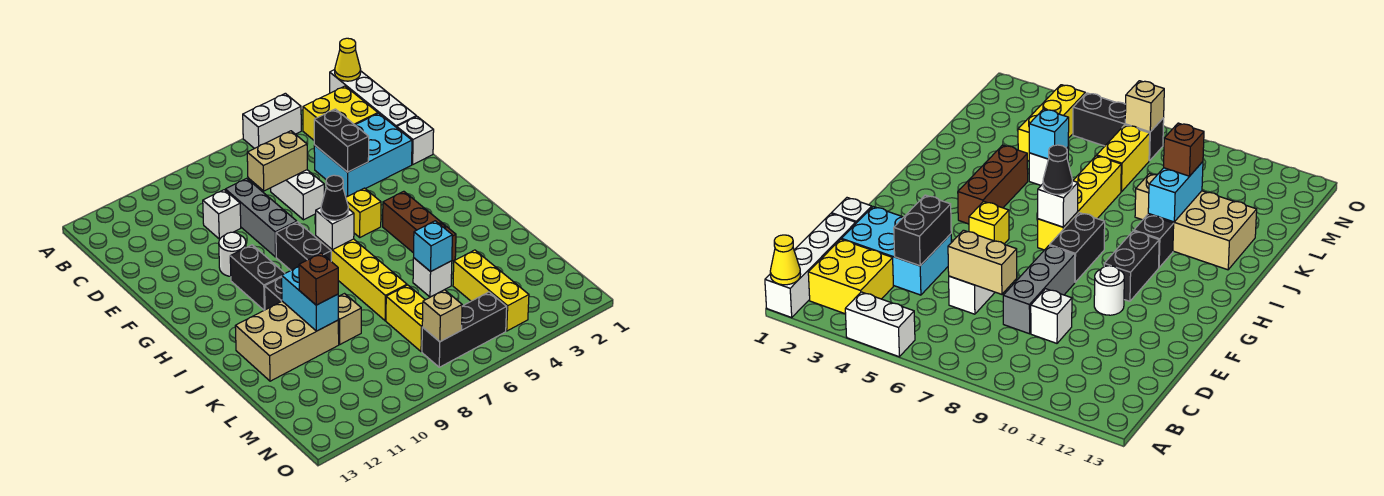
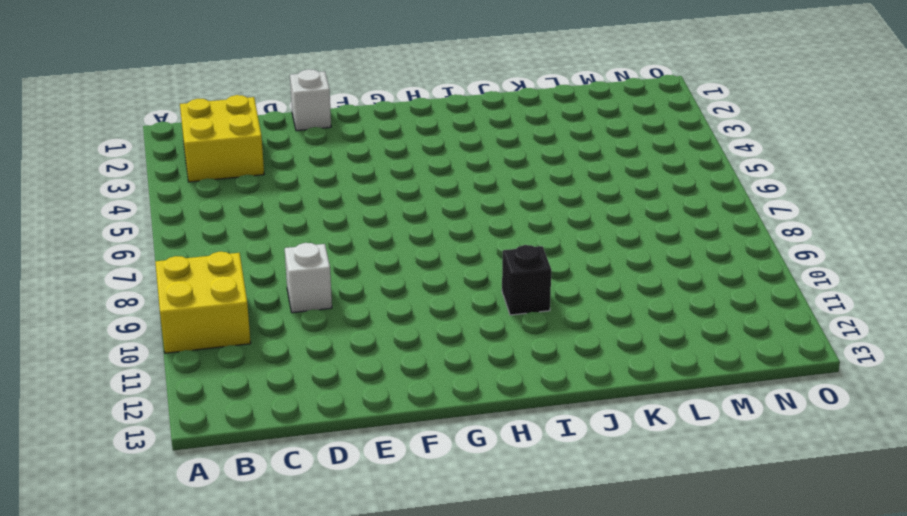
yellow 2x2 brick [155,252,251,353] -> none
none -> white 1x4 brick [330,70,416,128]
none -> white 1x2 brick [243,93,301,149]
none -> cyan 2x3 brick [314,113,412,197]
none -> white 1x2 brick [271,170,324,220]

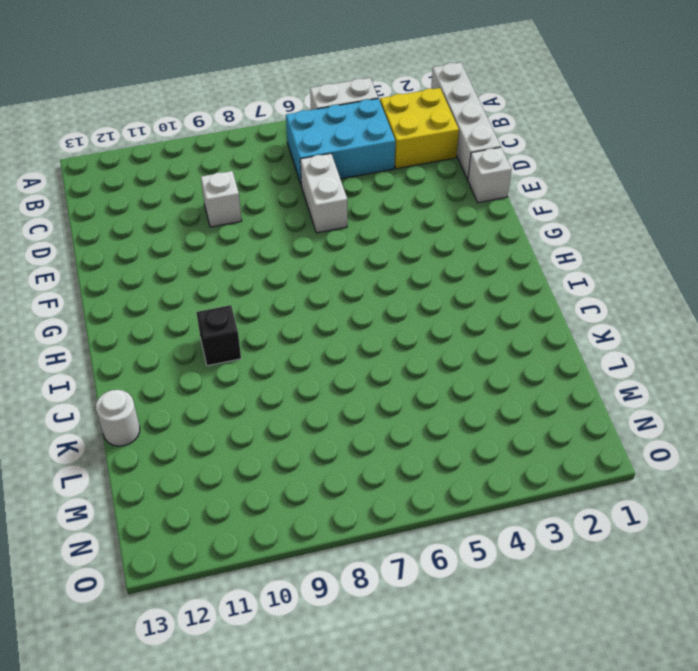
cyan 2x3 brick [286,99,395,184] -> cyan 2x3 brick moved to [314,113,412,197]
white 1x1 round brick [96,390,140,446] -> white 1x1 round brick moved to [219,232,246,276]
none -> grey 1x3 brick [225,178,297,257]
none -> yellow 1x1 brick [346,188,381,237]
none -> black 1x2 brick [276,222,331,270]
none -> black 1x2 brick [230,245,285,310]

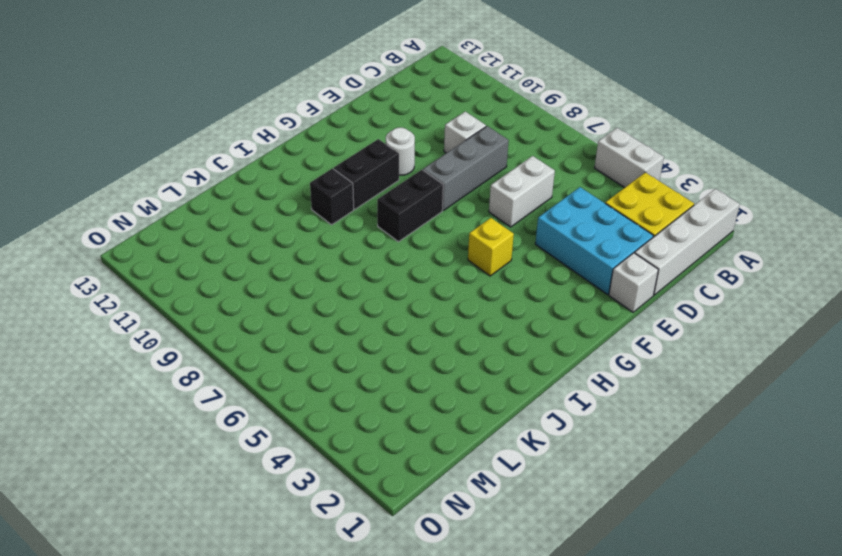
none -> brown 1x3 brick [383,191,456,261]
none -> yellow 1x4 brick [316,236,407,321]
none -> tan 2x3 brick [235,301,339,381]
none -> white 1x1 brick [413,258,452,297]

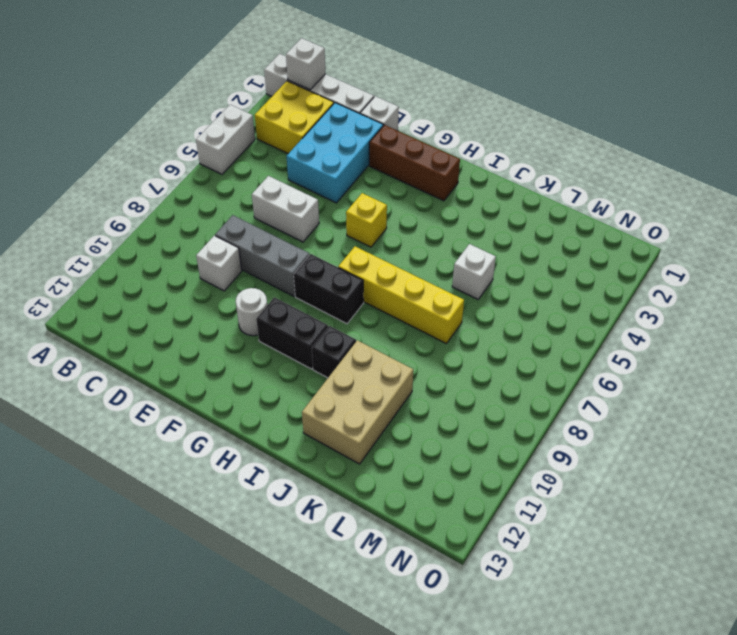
white 1x1 brick [286,38,325,90] -> white 1x1 brick moved to [316,208,354,250]
brown 1x3 brick [369,125,460,201] -> brown 1x3 brick moved to [383,191,456,261]
none -> tan 1x1 brick [338,294,361,344]
none -> yellow 1x3 brick [453,250,529,331]
none -> yellow 1x2 brick [386,285,425,352]
none -> black 1x3 brick [422,292,507,367]

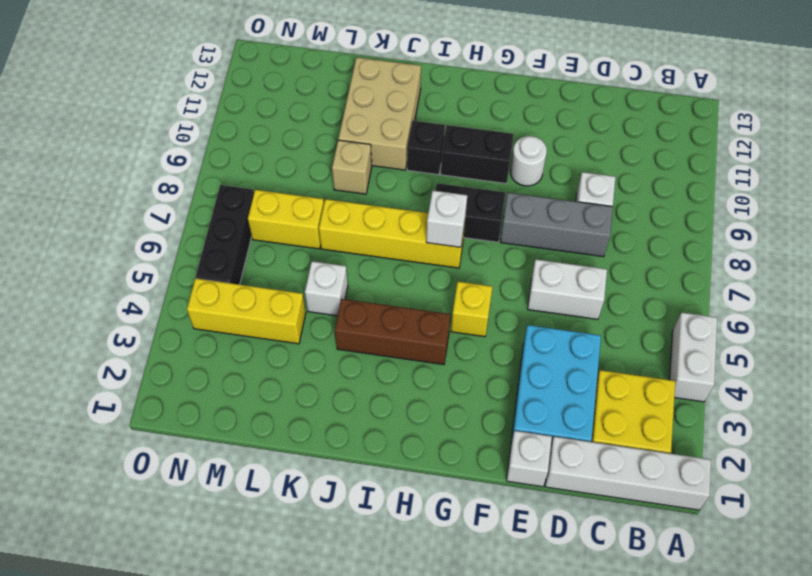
none -> yellow 1x1 cone [335,38,361,81]
none -> black 1x2 brick [314,109,369,172]
none -> tan 1x2 brick [247,131,307,191]
none -> cyan 1x2 brick [281,267,339,331]

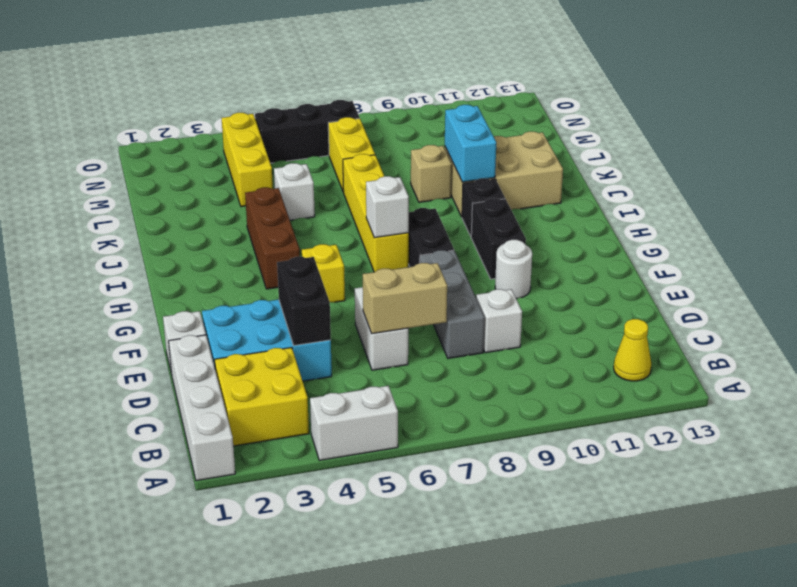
yellow 1x1 cone [614,319,651,381] -> yellow 1x1 cone moved to [335,38,361,81]
none -> cyan 1x1 brick [414,221,452,272]
none -> tan 1x1 brick [422,290,462,342]
none -> black 1x1 cone [321,175,348,220]
none -> brown 1x1 brick [299,253,338,305]

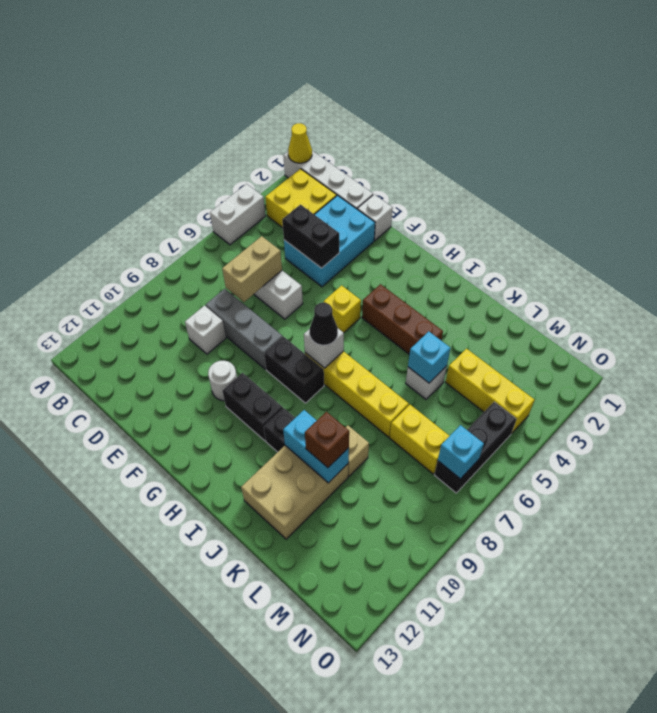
cyan 1x1 brick [438,425,484,479] -> tan 1x1 brick [422,290,462,342]

